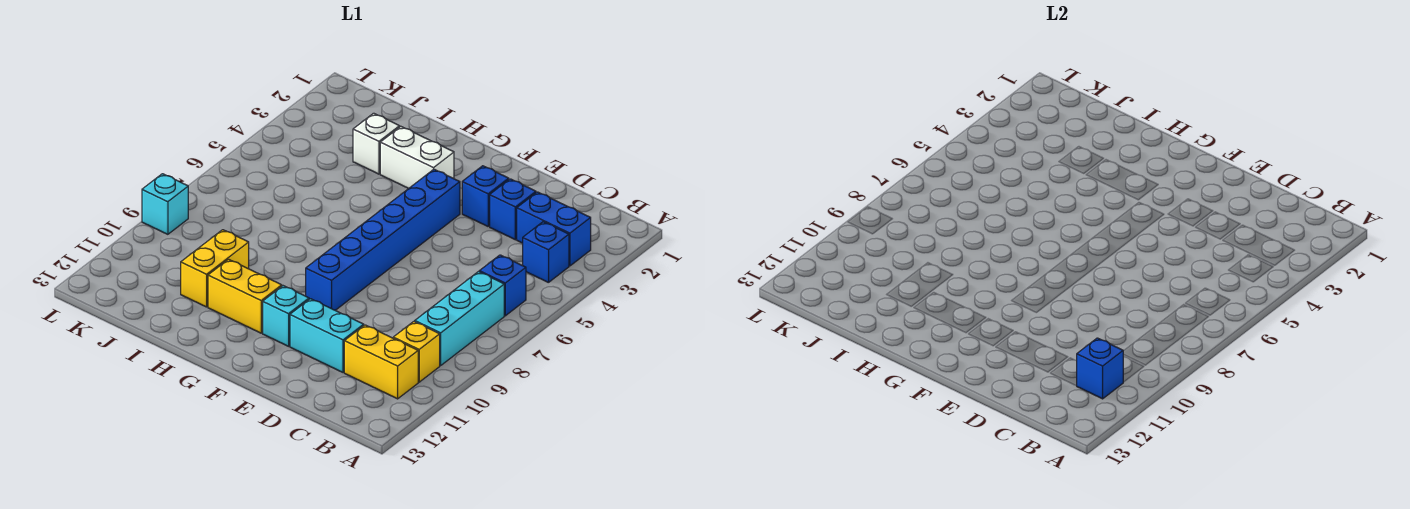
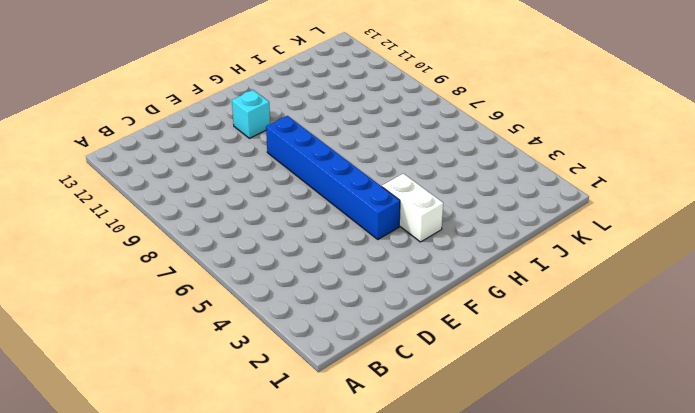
white 1x2 brick [382,174,443,242] -> white 1x2 brick turned to [380,127,454,188]
none -> blue 1x2 brick [517,192,591,266]
none -> blue 1x1 brick [523,222,569,283]
none -> blue 1x1 brick [479,255,526,316]

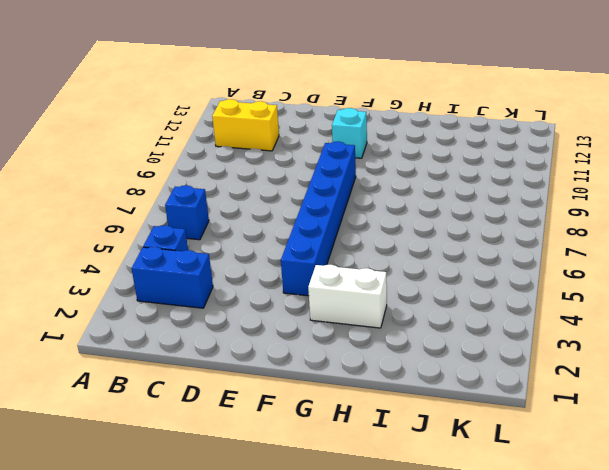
none -> cyan 1x3 brick [415,272,504,365]
none -> yellow 1x1 brick [393,321,440,382]
none -> blue 1x1 brick [490,179,536,240]

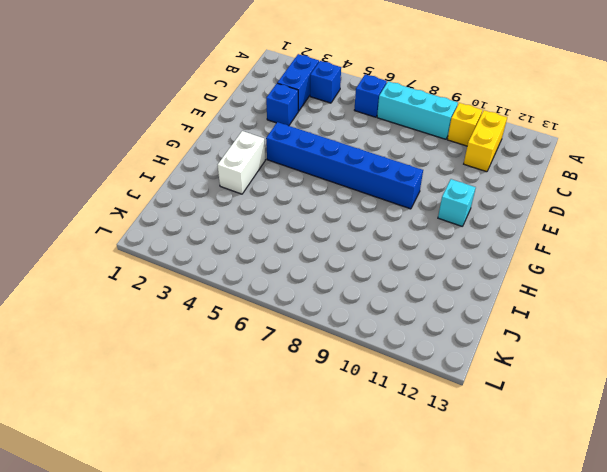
none -> cyan 1x2 brick [290,299,364,372]
none -> blue 1x1 brick [462,166,509,226]
none -> yellow 1x2 brick [208,259,282,333]

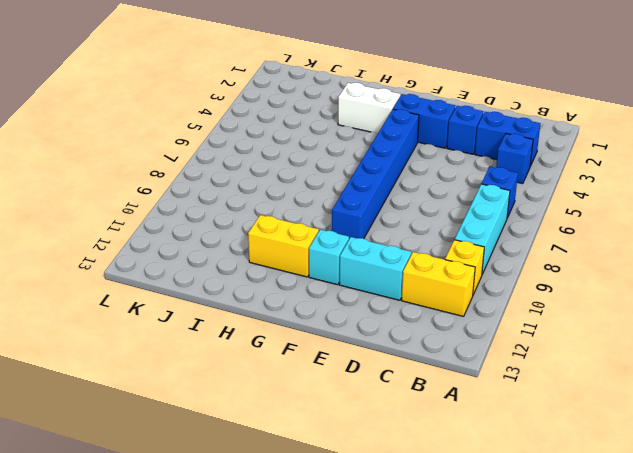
blue 1x2 brick [393,94,455,148] -> blue 1x1 brick [462,166,509,226]
none -> white 1x1 brick [353,113,400,174]
none -> yellow 1x2 brick [181,230,249,307]
none -> cyan 1x1 brick [142,174,188,234]

